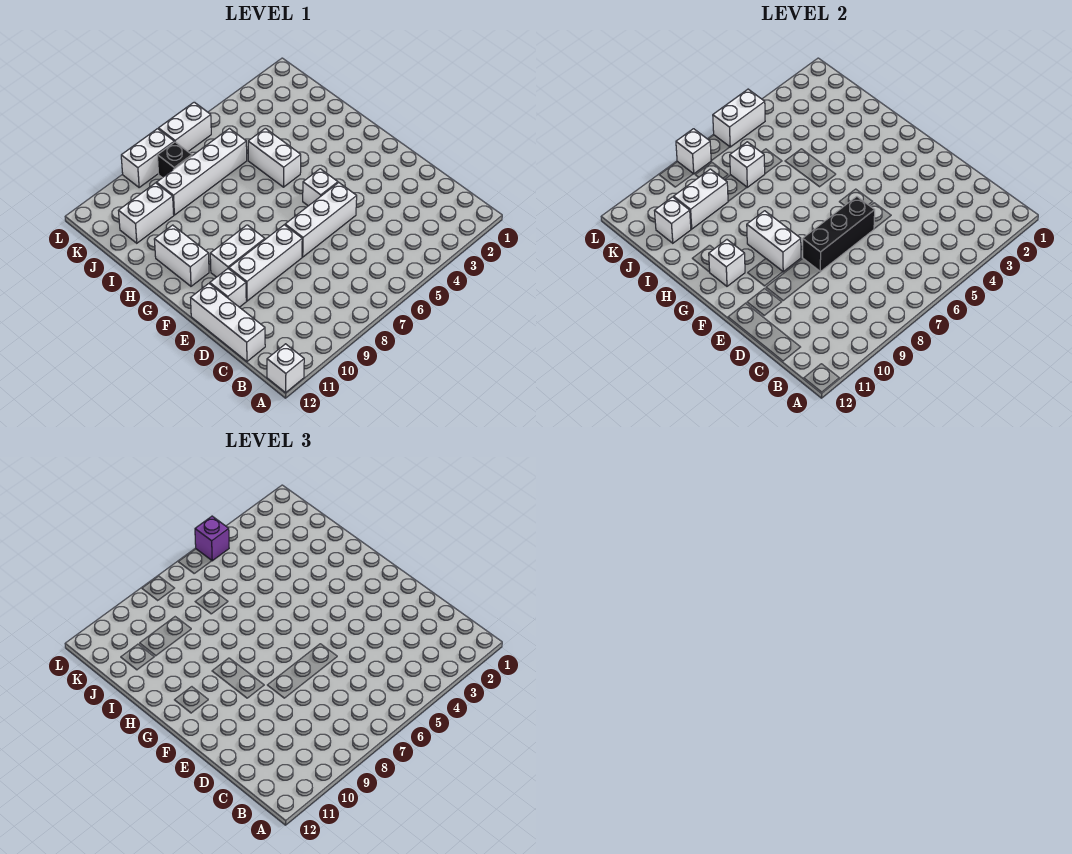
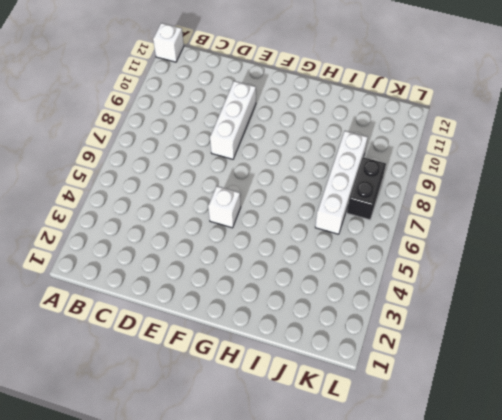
black 1x2 brick [347,157,386,220] -> black 1x1 brick [157,142,192,178]
none -> white 1x3 brick [191,284,265,361]
none -> white 1x3 brick [285,183,357,257]
none -> white 1x1 brick [210,269,246,307]

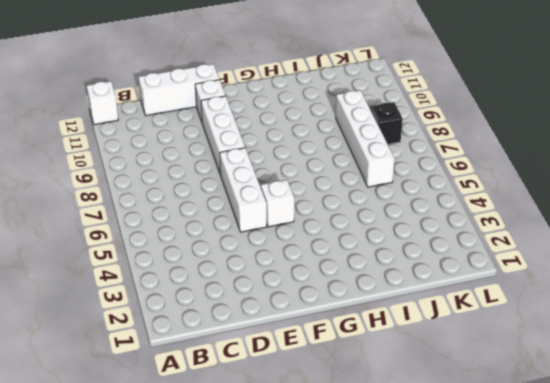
none -> white 1x2 brick [210,225,265,277]
none -> white 1x2 brick [154,225,209,286]
none -> white 1x2 brick [248,128,301,187]

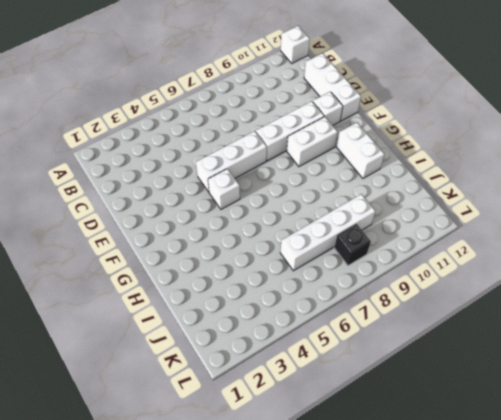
none -> white 1x2 brick [248,128,301,187]
none -> white 1x2 brick [119,183,174,243]
none -> white 1x2 brick [158,102,211,152]

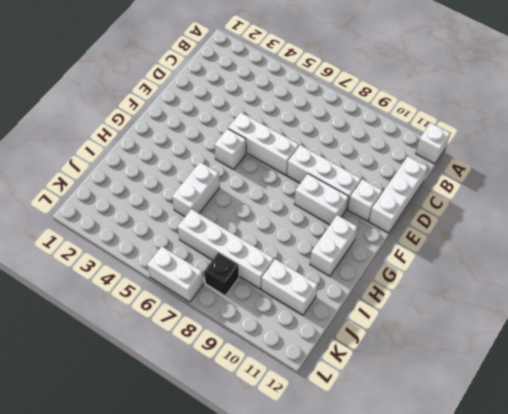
none -> white 1x2 brick [121,129,174,188]
none -> black 1x3 brick [803,197,875,272]
none -> white 1x2 brick [747,211,801,272]

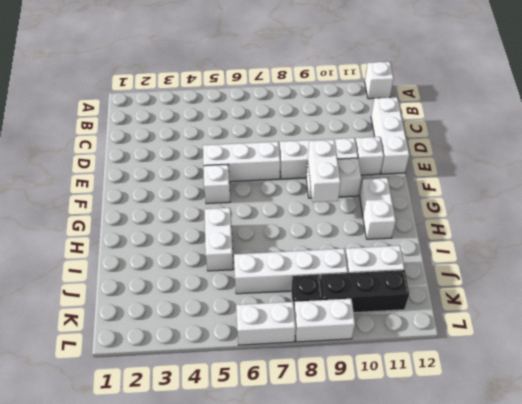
black 1x3 brick [320,270,409,313] -> black 1x3 brick moved to [803,197,875,272]
none -> white 1x1 brick [709,240,745,286]
none -> white 1x1 brick [730,142,765,187]
none -> white 1x2 brick [674,169,728,229]

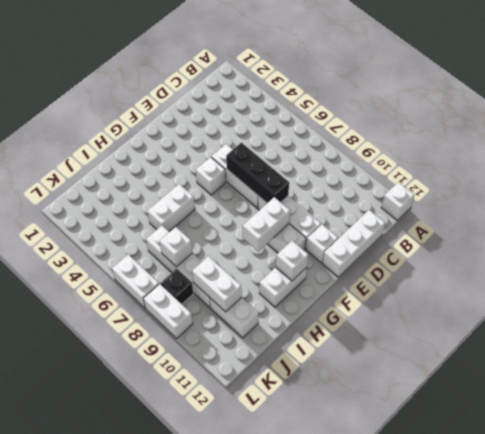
none -> white 1x1 brick [655,197,691,243]
none -> white 1x2 brick [713,89,765,147]
none -> white 1x1 brick [676,129,711,174]

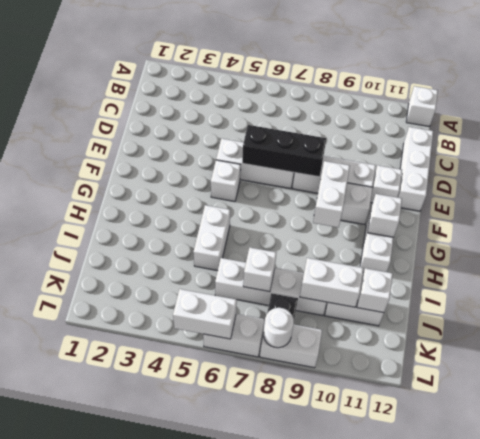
white 1x1 round brick [263,308,294,348] -> white 1x1 brick [676,129,711,174]
none -> purple 1x1 brick [195,516,229,561]

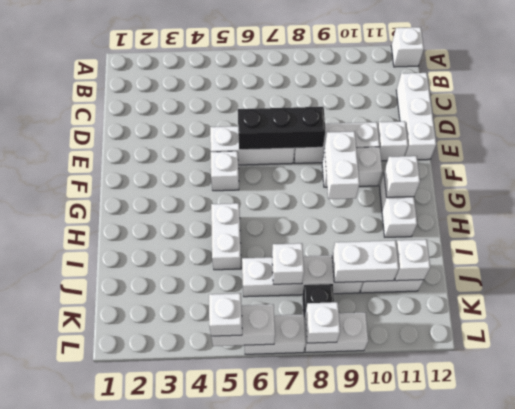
white 1x1 brick [209,293,242,336] -> purple 1x1 brick [195,516,229,561]

